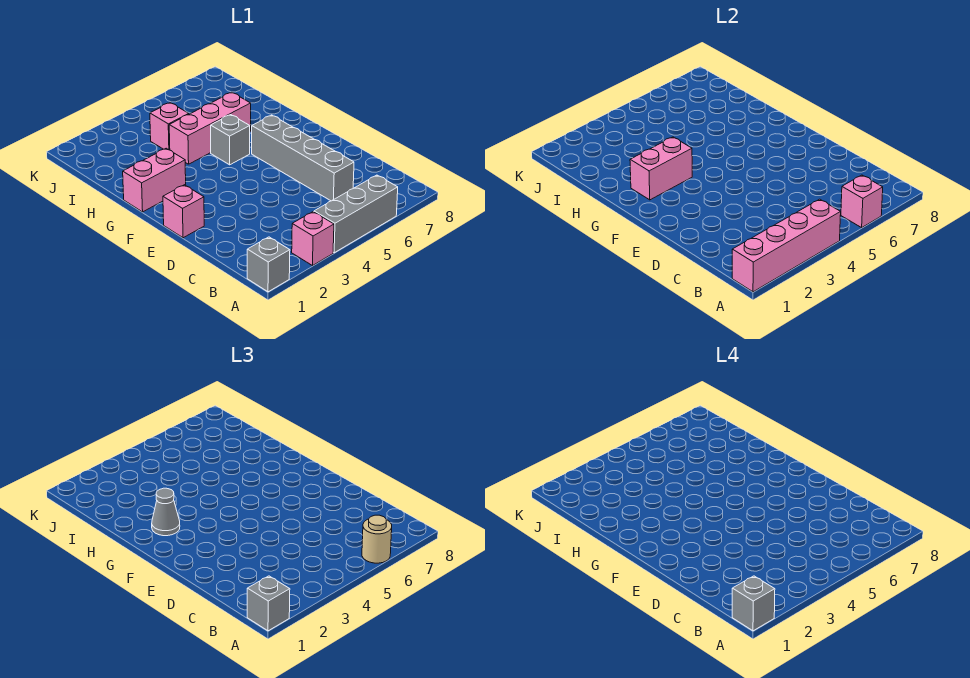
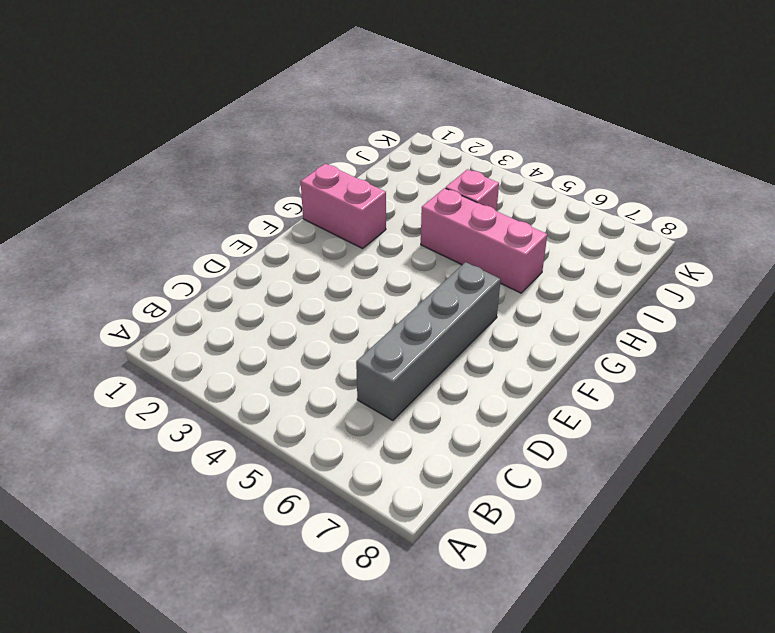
none -> grey 1x1 brick [247,237,290,292]
none -> pink 1x1 brick [292,212,334,266]
none -> grey 1x3 brick [314,175,398,253]

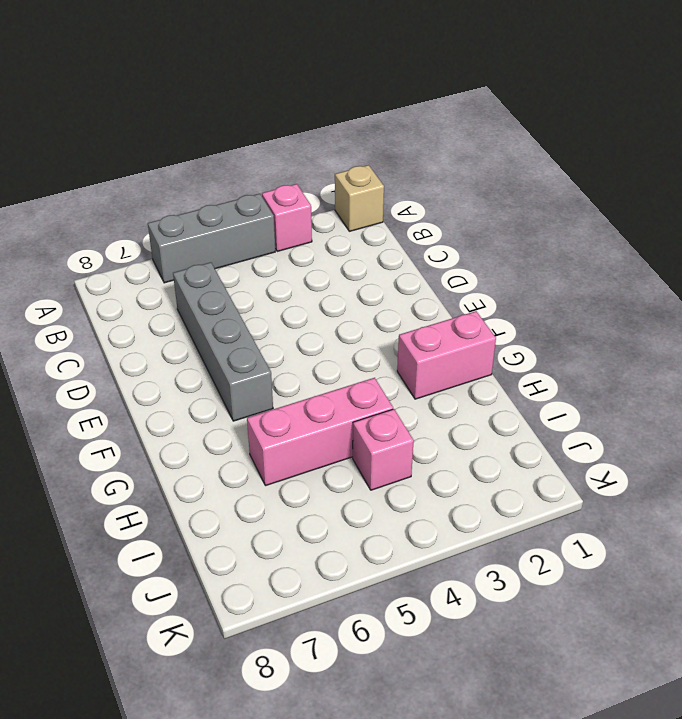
tan 1x1 brick [335,165,384,231] -> grey 1x1 brick [247,237,290,292]
none -> pink 1x1 brick [163,185,204,238]
none -> grey 1x1 brick [211,115,250,165]
none -> pink 1x4 brick [732,199,841,292]

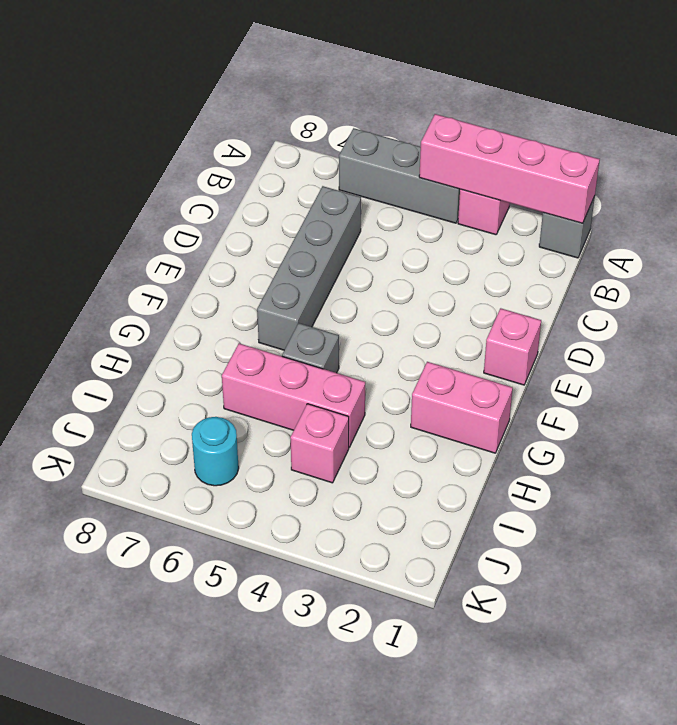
cyan 1x1 round brick [192,417,239,486] -> none
none -> pink 1x1 brick [841,175,883,228]
none -> pink 1x2 brick [630,137,692,200]
none -> grey 1x1 brick [247,576,290,631]

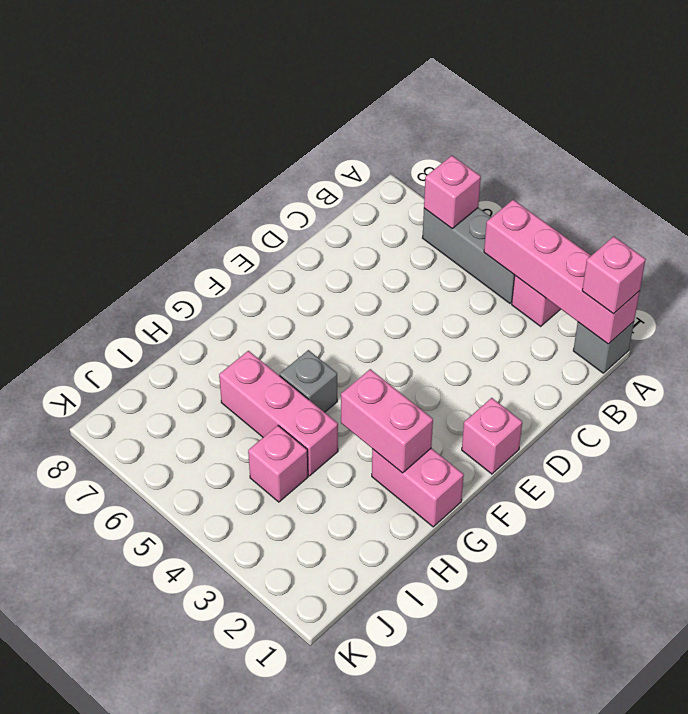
pink 1x1 brick [582,236,646,314] -> grey 1x1 brick [247,576,290,631]
none -> grey 1x4 brick [252,115,354,201]
none -> tan 1x1 round brick [362,515,392,563]
none -> grey 1x1 cone [152,488,180,536]

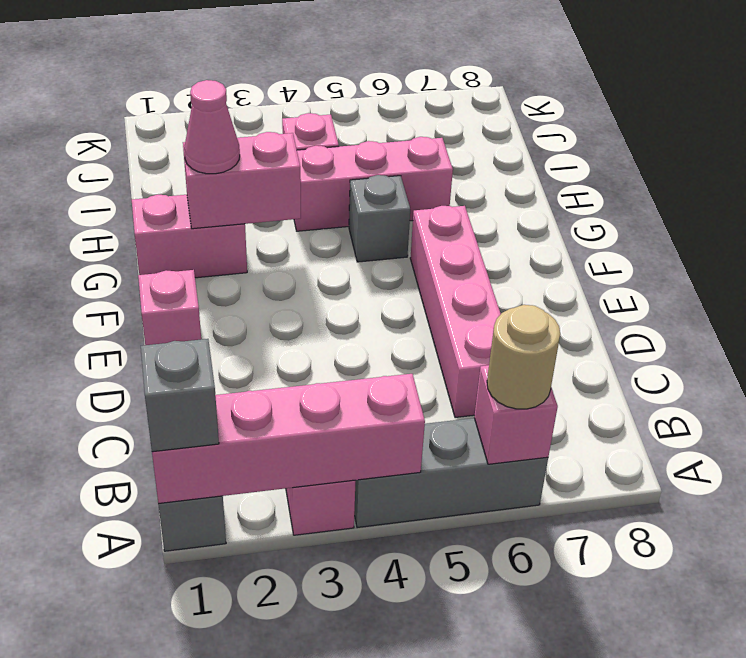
pink 1x4 brick [410,206,501,417] -> grey 1x4 brick [252,115,354,201]
pink 1x1 cone [184,80,240,174] -> grey 1x1 cone [152,488,180,536]
none -> grey 1x1 brick [732,576,775,631]

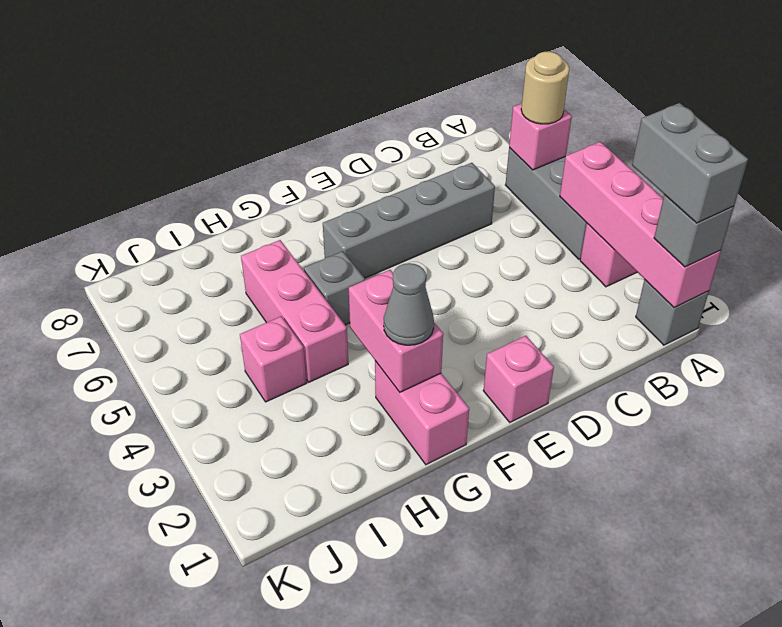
grey 1x2 brick [632,103,748,223] -> grey 1x1 brick [732,576,775,631]

